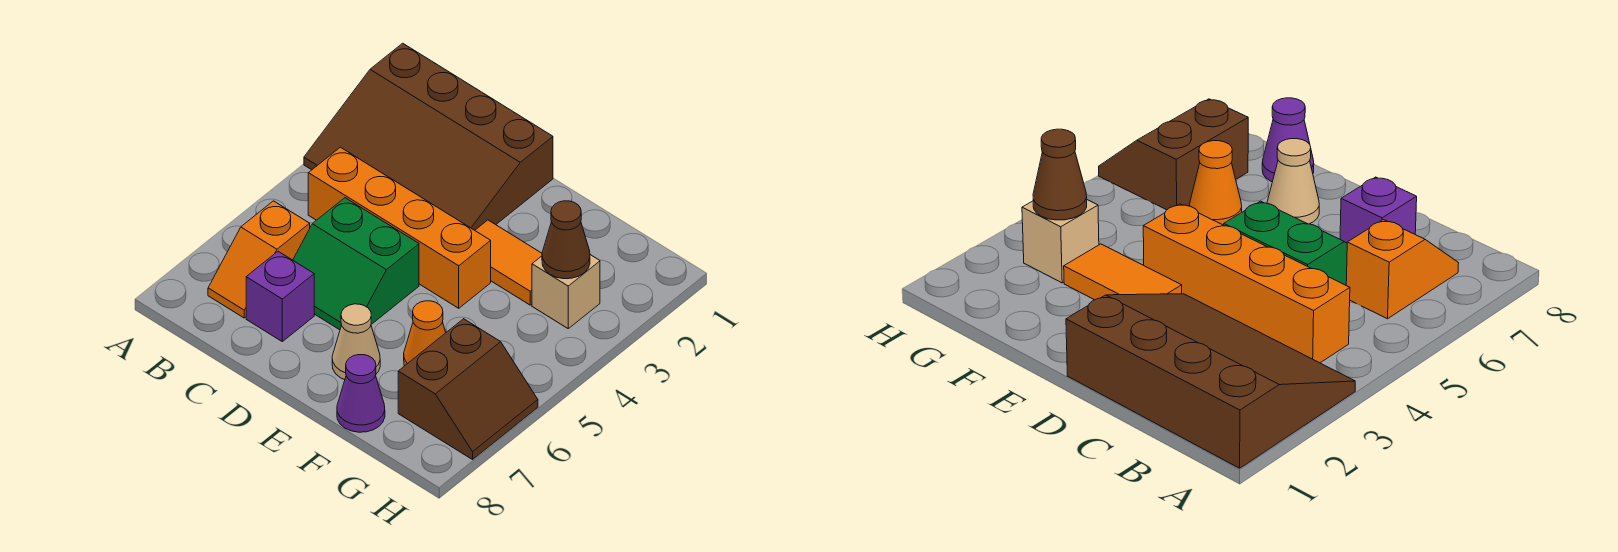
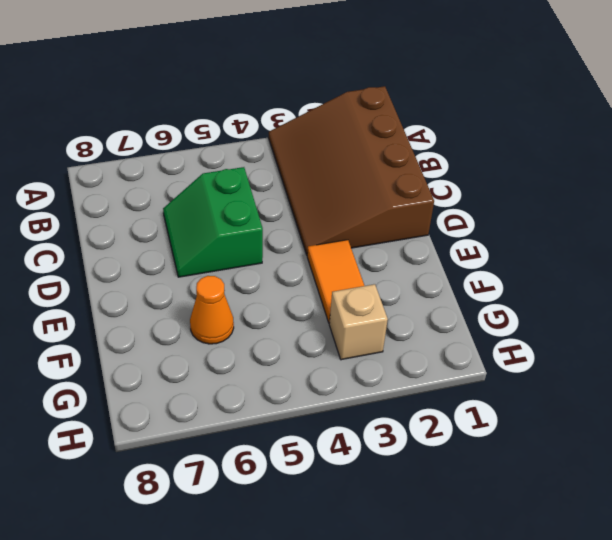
none -> orange 1x4 brick [308,147,491,308]
none -> orange 1x2 slope [208,201,310,318]
none -> purple 1x1 brick [246,251,314,341]

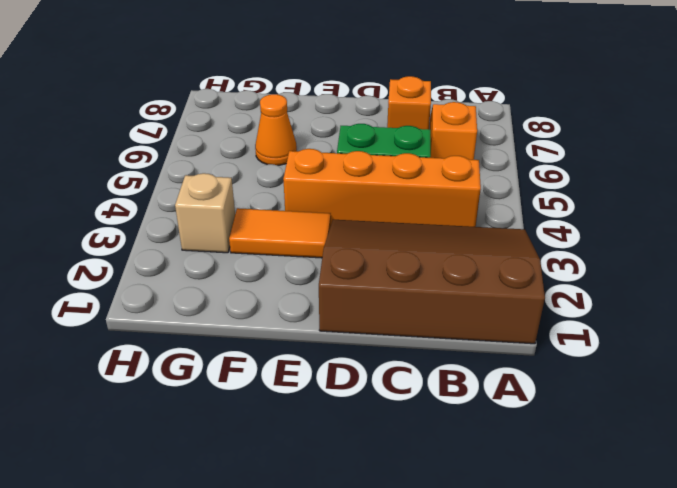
orange 1x1 brick [387,76,431,129] -> purple 1x1 brick [246,251,314,341]
none -> tan 1x1 cone [332,304,380,380]
none -> purple 1x1 cone [337,355,385,432]
none -> brown 2x2 slope [398,319,538,459]

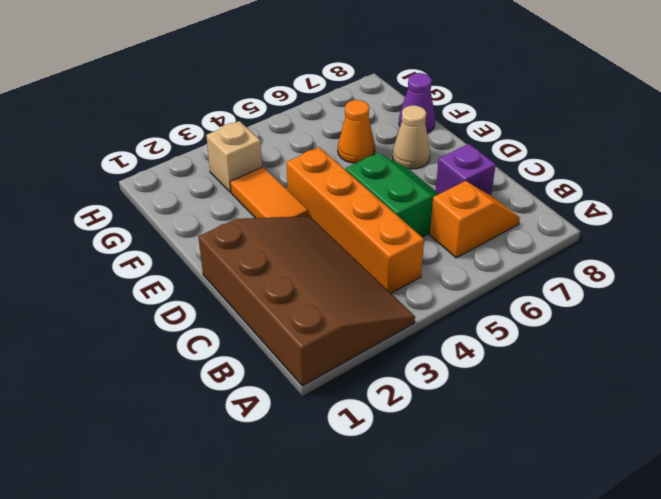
none -> brown 2x2 slope [398,319,538,459]
none -> brown 1x1 cone [542,201,590,279]

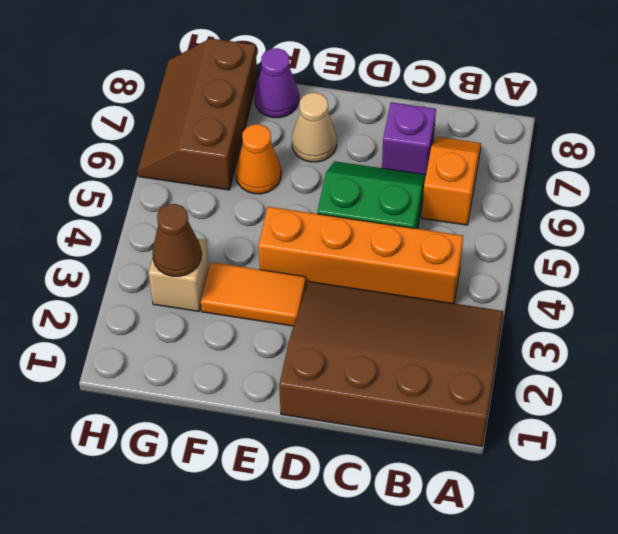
brown 2x3 slope [138,38,257,190] -> brown 2x2 slope [398,319,538,459]

